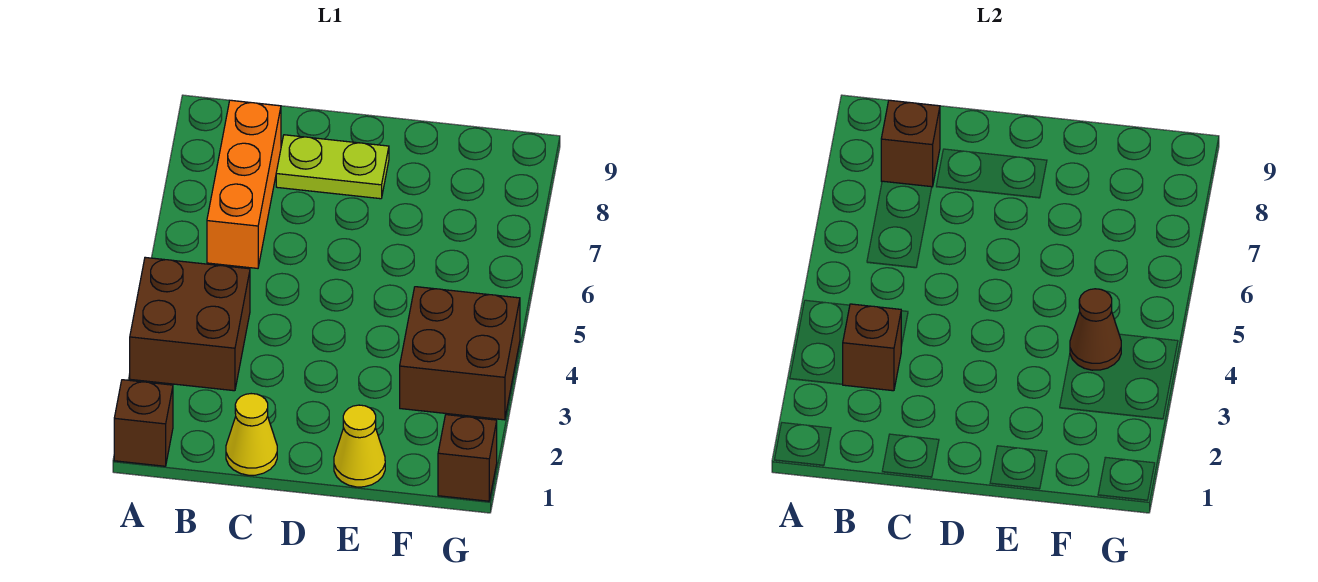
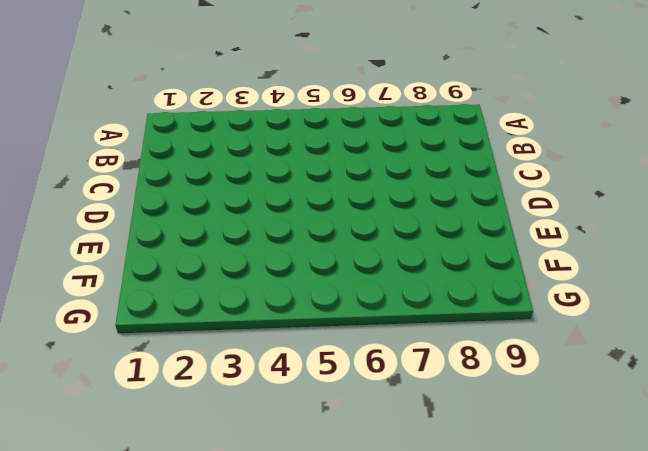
none -> brown 1x1 brick [114,380,173,466]
none -> brown 2x2 brick [130,257,250,391]

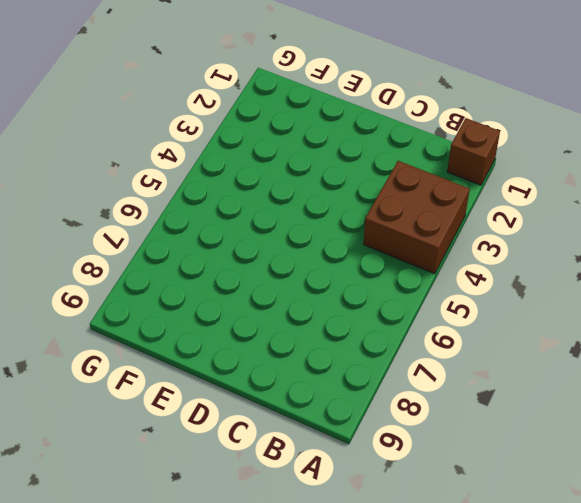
none -> orange 1x3 brick [207,100,281,268]
none -> yellow 1x1 cone [226,394,277,475]

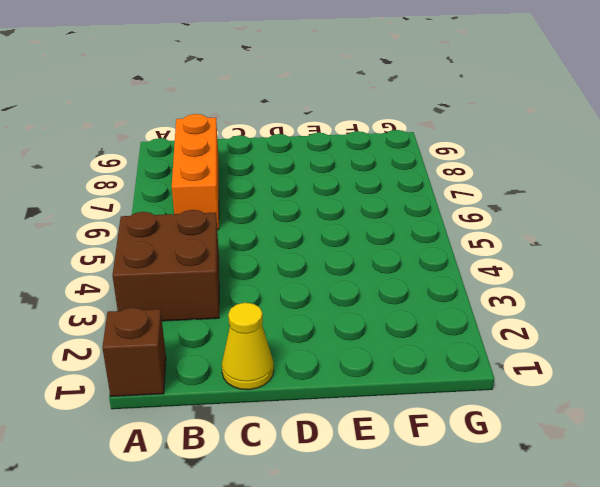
none -> lime 1x2 plate [276,135,389,199]
none -> yellow 1x1 cone [334,405,385,487]

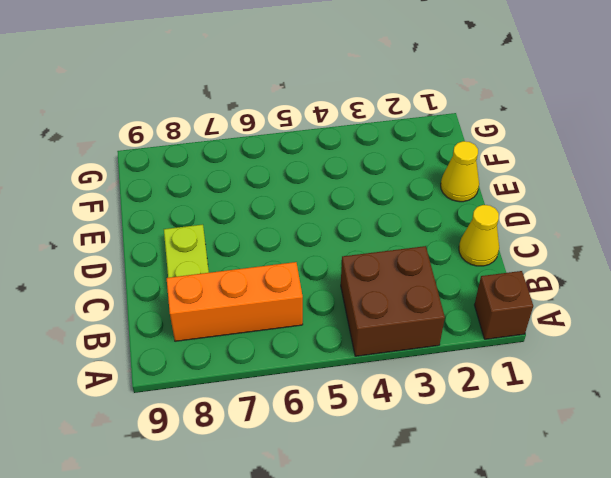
none -> brown 2x2 brick [400,287,520,420]
none -> brown 1x1 brick [438,415,497,501]

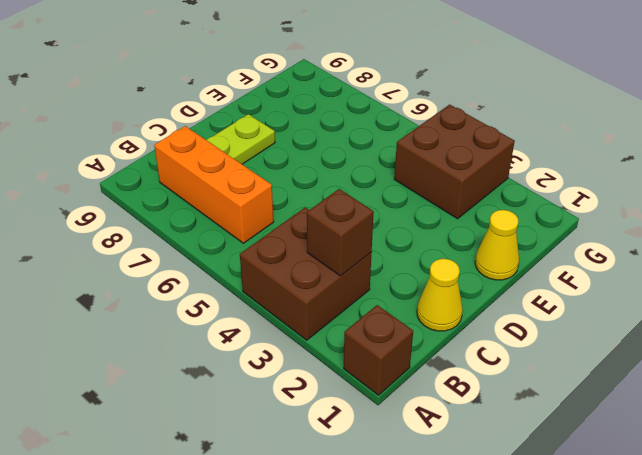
none -> brown 1x1 brick [438,415,497,501]
none -> brown 1x1 brick [881,100,940,187]

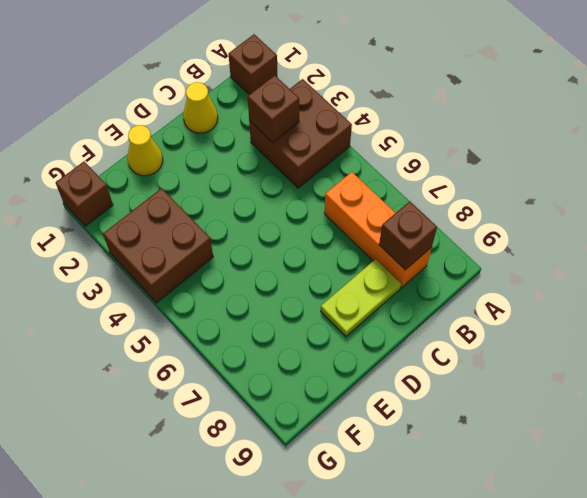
none -> brown 1x1 cone [1070,289,1121,370]

